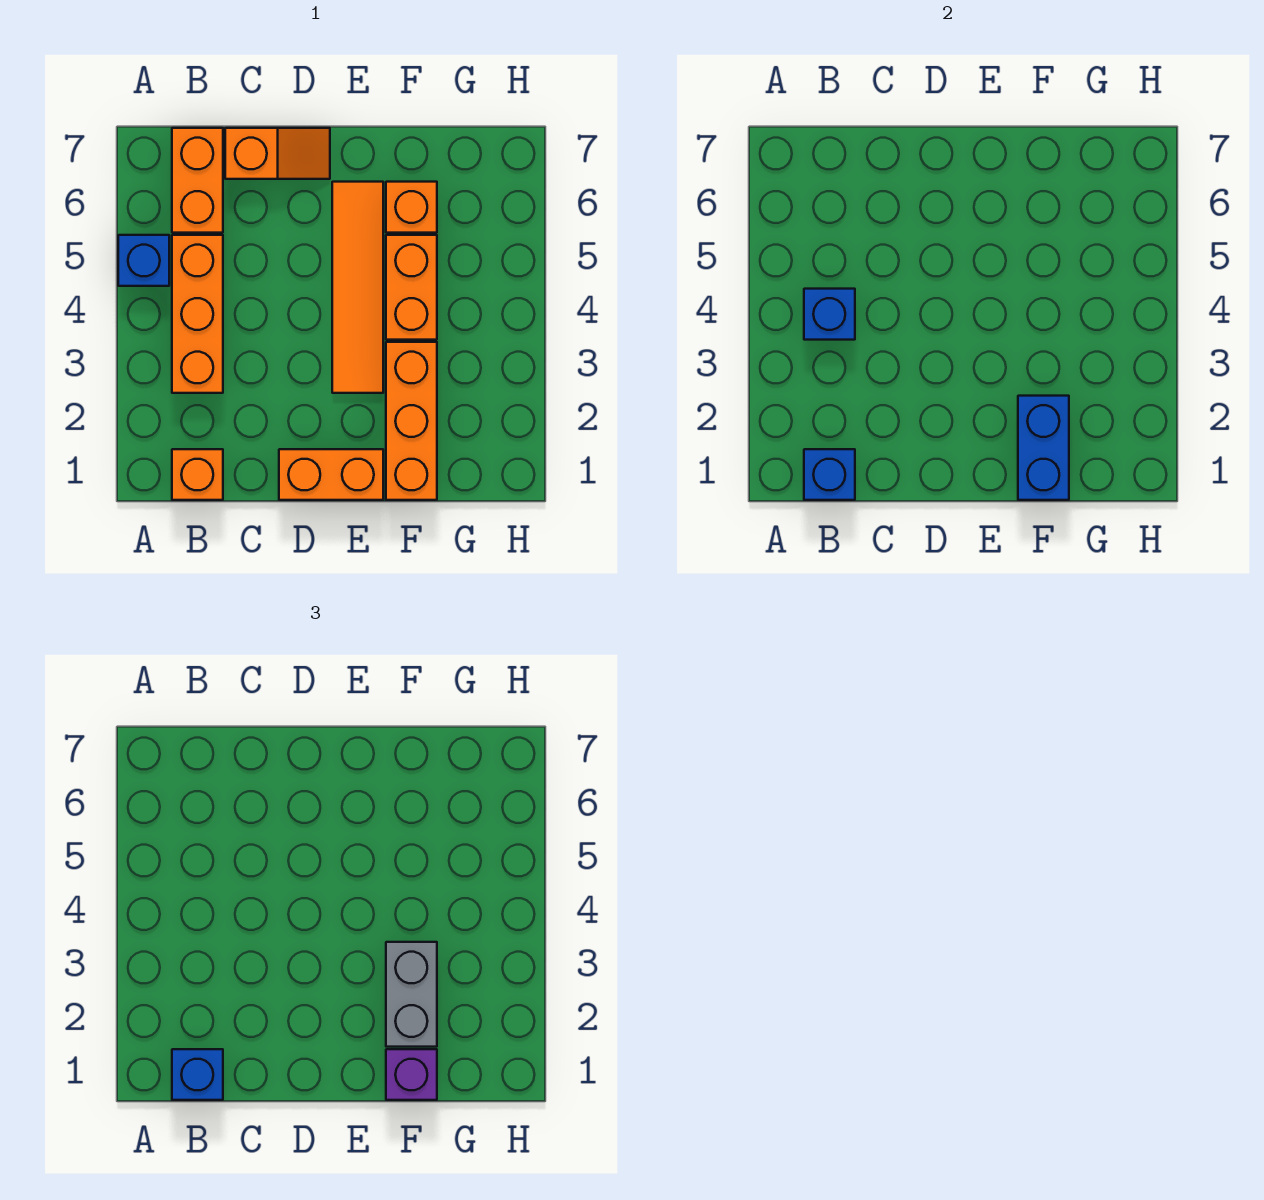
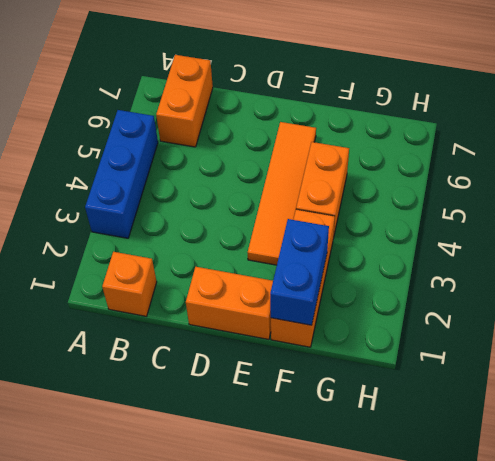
blue 1x3 brick [85,110,158,238] -> blue 1x1 brick [118,235,169,286]
none -> orange 1x3 brick [172,235,223,393]
none -> orange 1x2 slope [225,128,330,179]
none -> orange 1x1 brick [386,182,437,233]

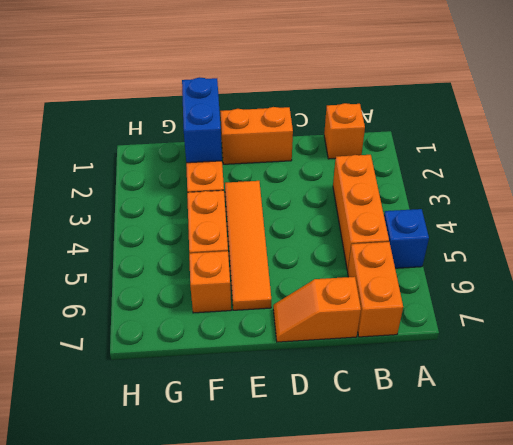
none -> blue 1x1 brick [804,449,855,500]
none -> blue 1x1 brick [804,289,855,340]
none -> blue 1x1 brick [172,1049,223,1100]

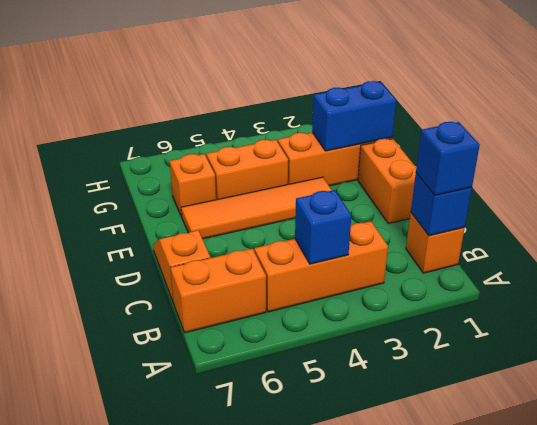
none -> blue 1x1 brick [118,235,169,286]
none -> purple 1x1 brick [386,1049,437,1100]
none -> grey 1x2 brick [386,942,437,1047]

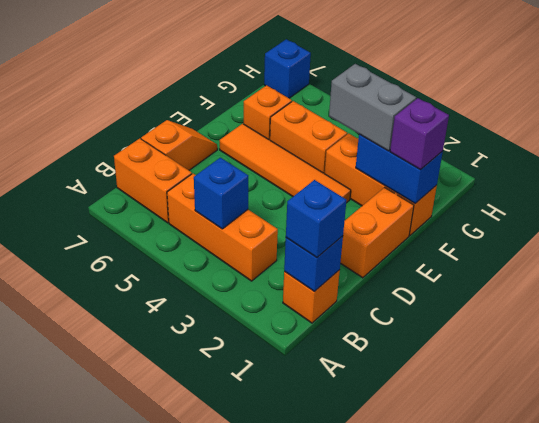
blue 1x1 brick [264,39,311,98] -> blue 1x1 brick moved to [118,235,169,286]

